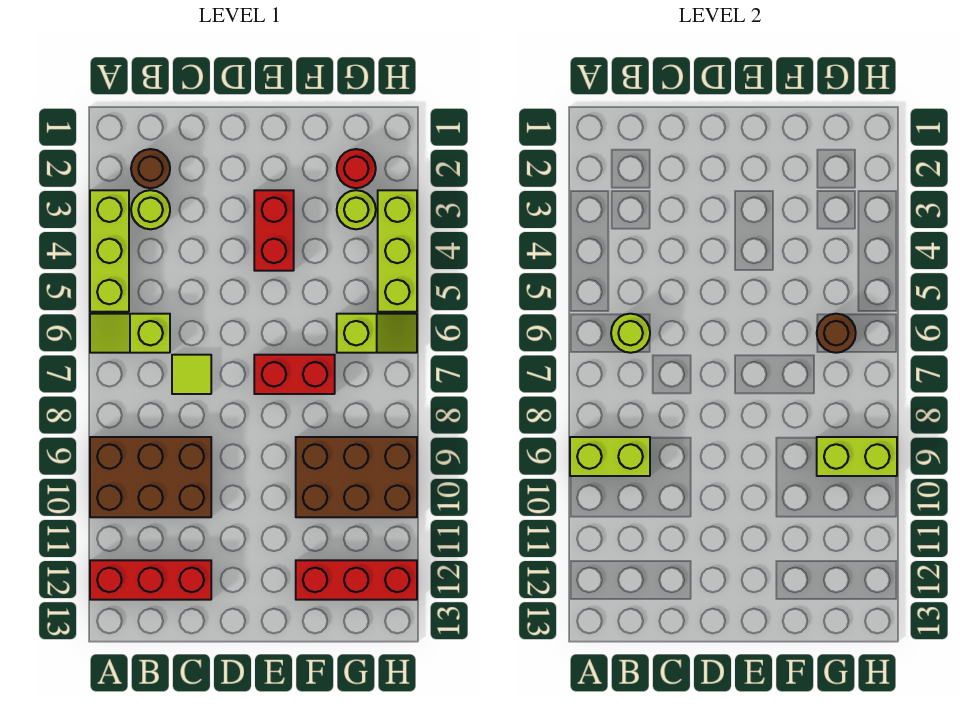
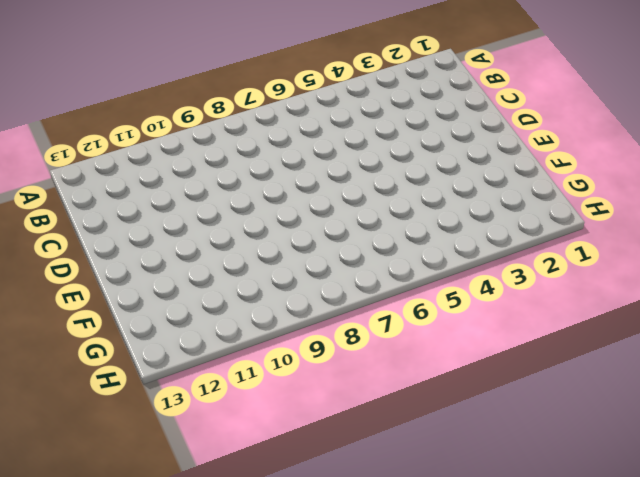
none -> lime 1x3 brick [90,190,129,312]
none -> lime 1x2 slope [90,314,170,353]
none -> brown 2x3 brick [90,437,211,517]

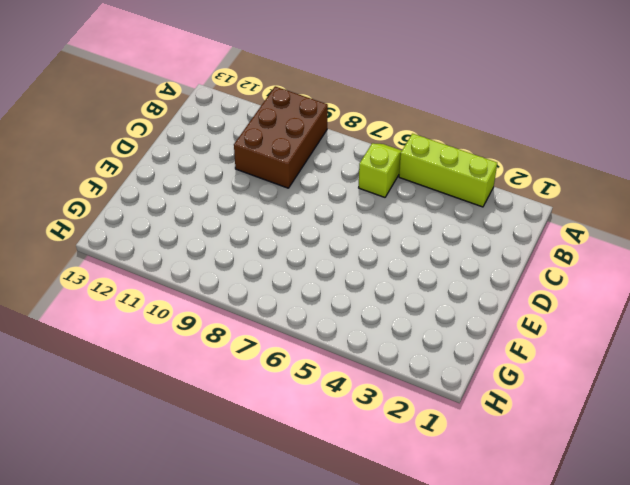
none -> red 1x3 brick [90,560,211,600]
none -> brown 1x1 round brick [131,149,170,188]
none -> lime 1x1 round brick [131,190,170,229]

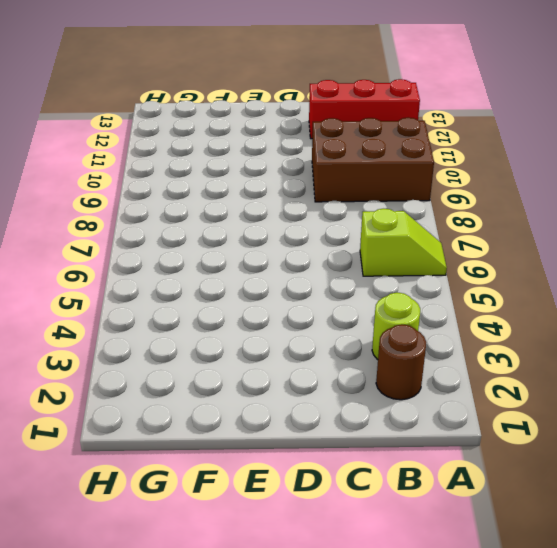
none -> lime 1x3 brick [90,190,129,312]
none -> lime 1x1 tile [172,355,211,394]
none -> red 1x2 brick [254,190,294,271]

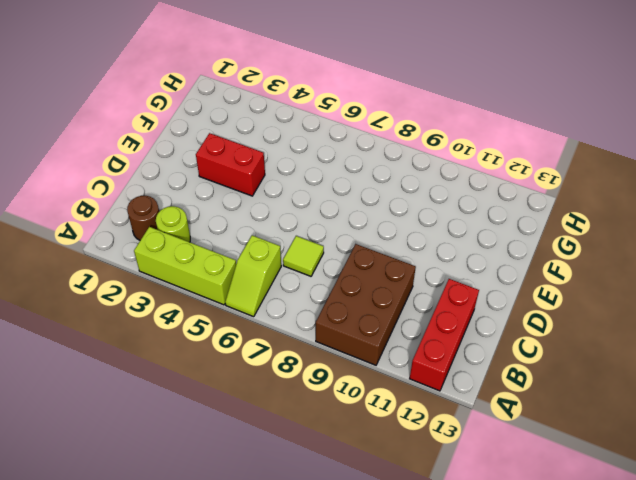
none -> red 1x2 brick [254,355,335,394]
none -> brown 2x3 brick [296,437,417,517]
none -> red 1x3 brick [296,560,417,600]

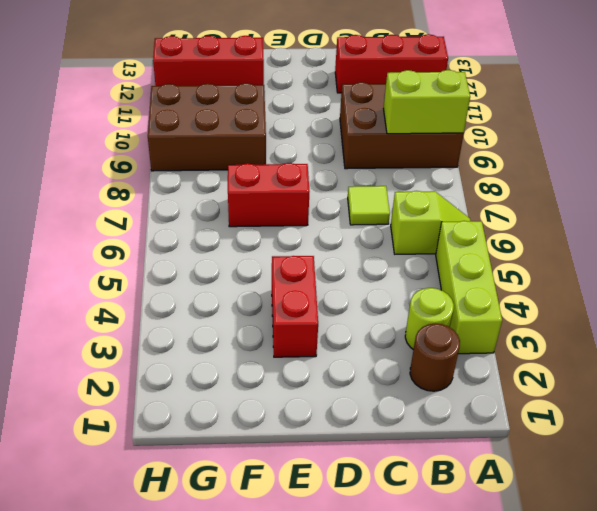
none -> red 1x1 round brick [337,149,376,188]
none -> lime 1x1 round brick [337,190,376,229]
none -> lime 1x2 slope [337,314,417,353]

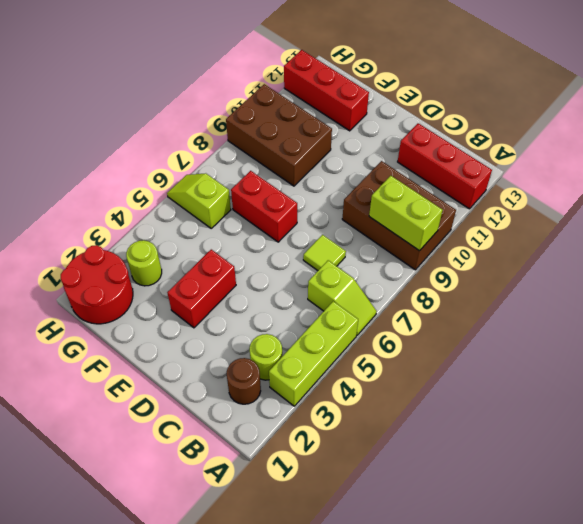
red 2x2 round brick [61,245,133,324] -> red 1x1 round brick [337,149,376,188]
none -> lime 1x3 brick [378,190,417,312]
none -> lime 1x1 round brick [611,314,650,353]
none -> brown 1x1 round brick [817,314,856,353]

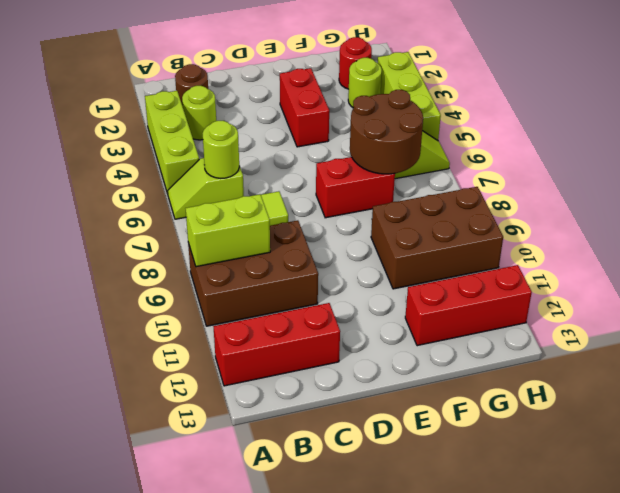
brown 2x2 round brick [350,90,423,174] -> brown 1x1 round brick [817,314,856,353]
none -> lime 1x2 brick [817,437,897,476]

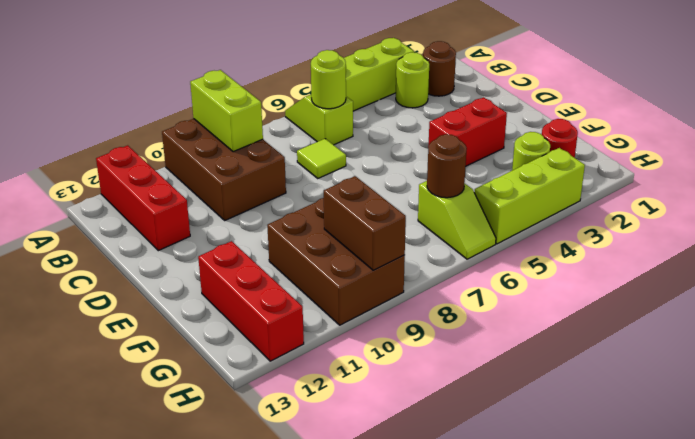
brown 1x2 brick [324,176,406,270] -> lime 1x2 brick [817,437,897,476]
none -> red 1x2 brick [254,355,335,394]

